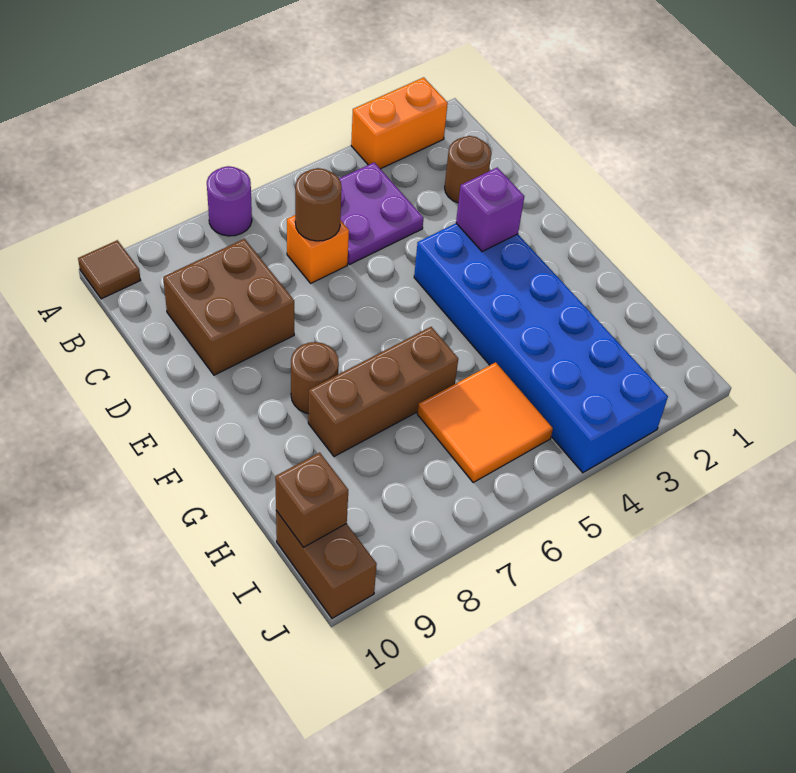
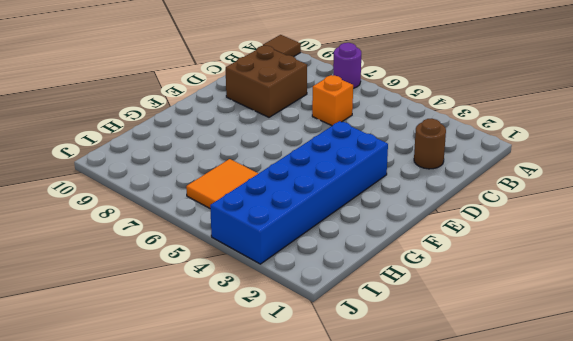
none -> orange 1x2 brick [351,77,448,169]
none -> purple 2x2 plate [339,162,424,265]
none -> brown 1x1 round brick [291,342,339,414]

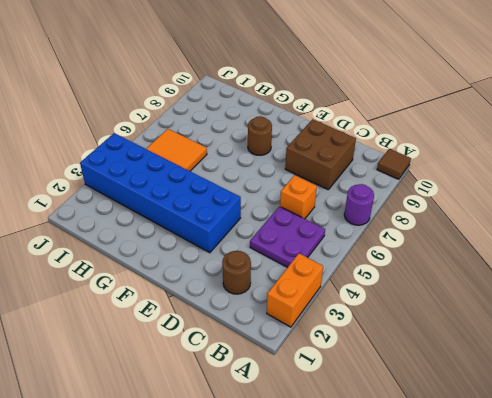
none -> brown 1x3 brick [308,327,458,457]
none -> brown 1x2 brick [276,511,377,618]
none -> brown 1x1 round brick [295,168,342,241]

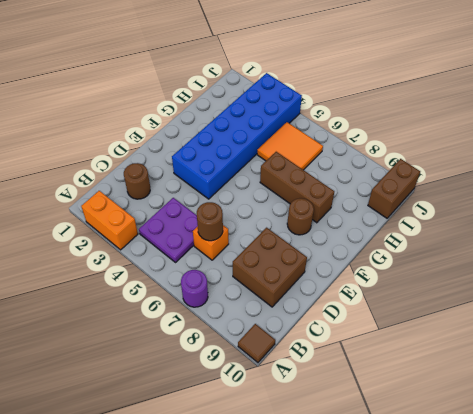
none -> purple 1x1 brick [456,167,524,252]
none -> brown 1x1 brick [275,453,348,547]

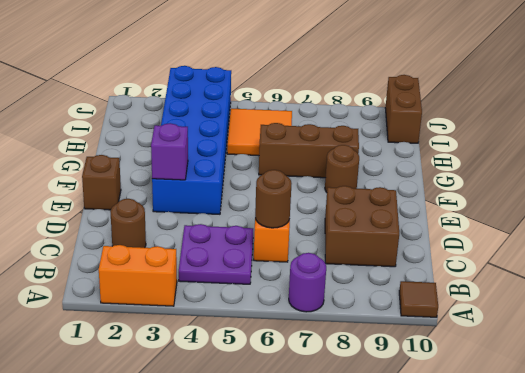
brown 1x1 brick [82,155,121,210] -> brown 1x1 brick moved to [275,453,348,547]

